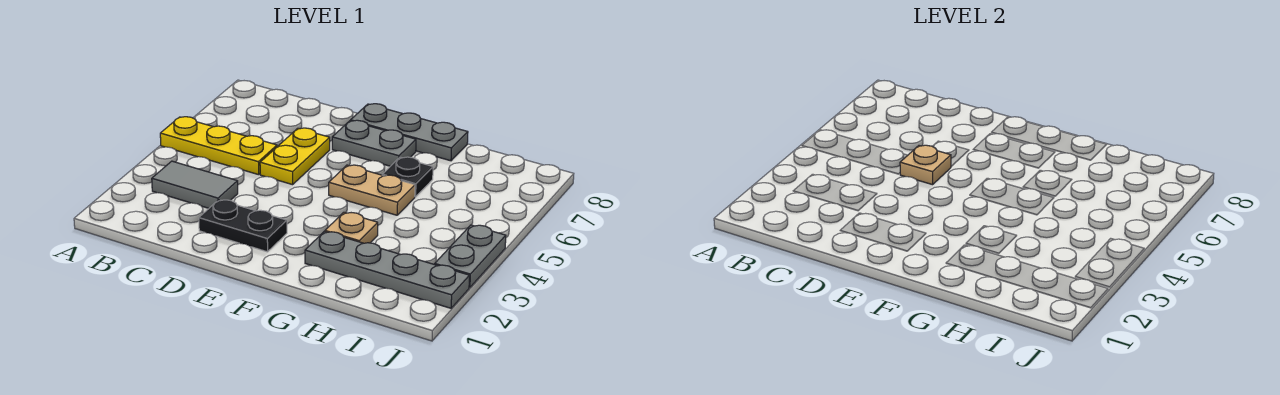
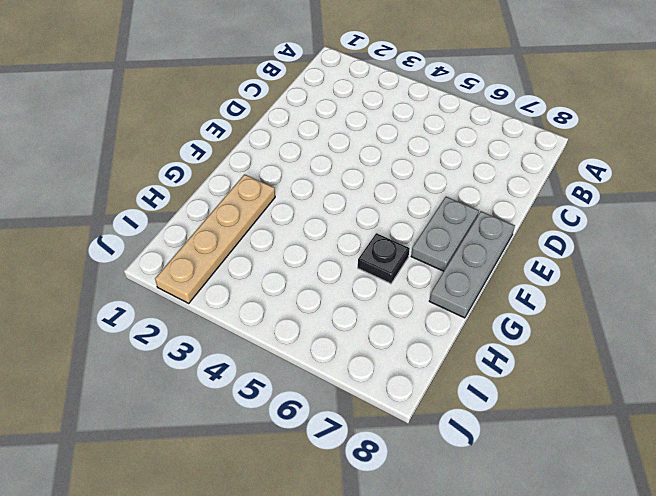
tan 1x4 plate [155,174,275,303] -> grey 1x4 plate [305,231,470,308]
none -> yellow 1x3 plate [160,117,277,175]
none -> grey 1x2 tile [152,161,238,208]
none -> black 1x2 plate [199,200,287,252]

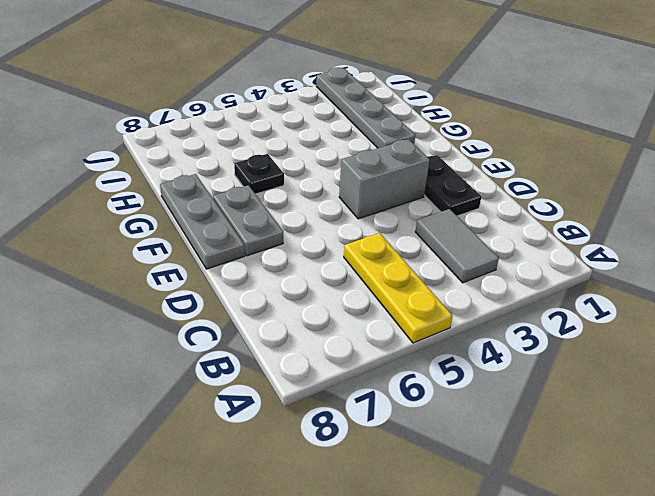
grey 1x2 brick [339,139,430,219] -> none
none -> yellow 1x2 plate [260,128,330,185]
none -> tan 1x2 plate [329,165,415,215]
none -> tan 1x1 plate [325,212,378,243]

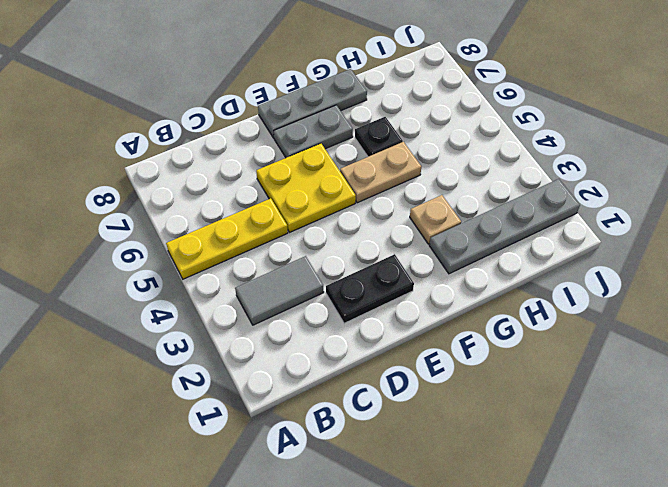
yellow 2x2 plate [256,144,356,232] -> yellow 1x2 plate [260,128,330,185]
none -> grey 1x2 plate [435,225,506,288]
none -> tan 1x1 plate [900,145,951,185]

